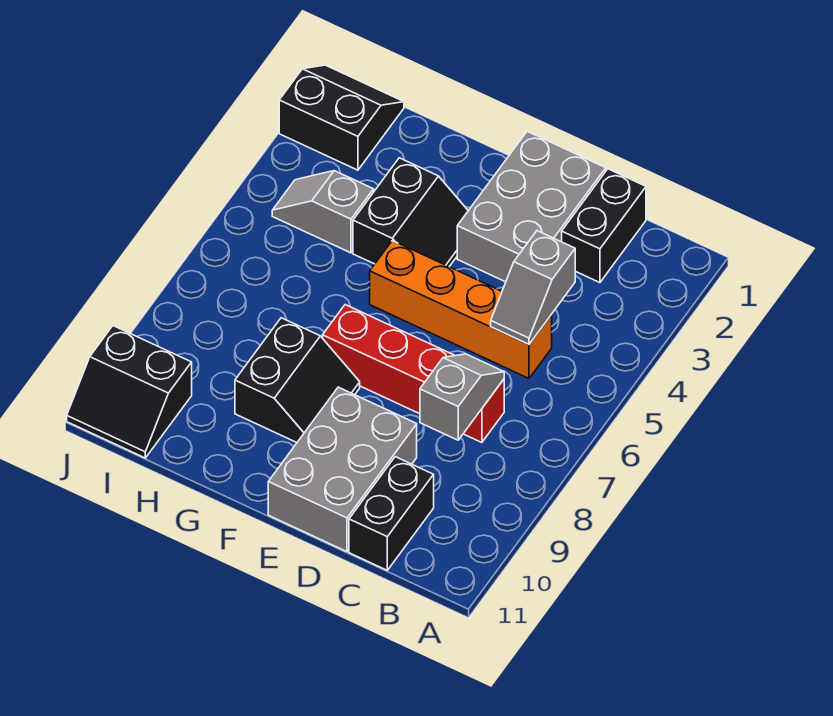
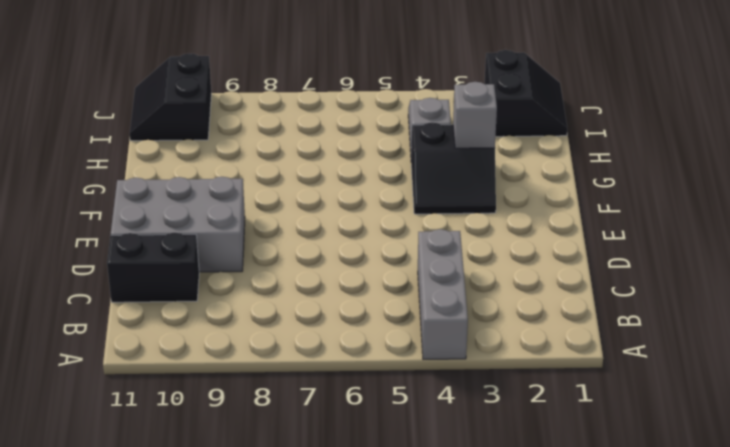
grey 1x3 brick [418,229,468,360] -> none
grey 1x1 brick [453,82,497,148] -> none
none -> black 1x2 brick [562,169,646,283]
none -> orange 1x4 brick [370,241,552,378]
none -> red 1x4 brick [323,305,504,442]

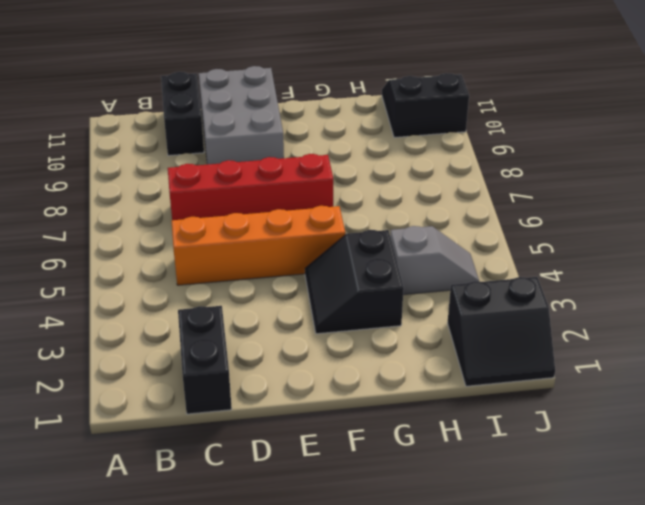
none -> grey 2x3 brick [457,131,606,282]
none -> black 2x2 slope [235,318,360,442]
none -> grey 1x2 slope [491,231,575,344]

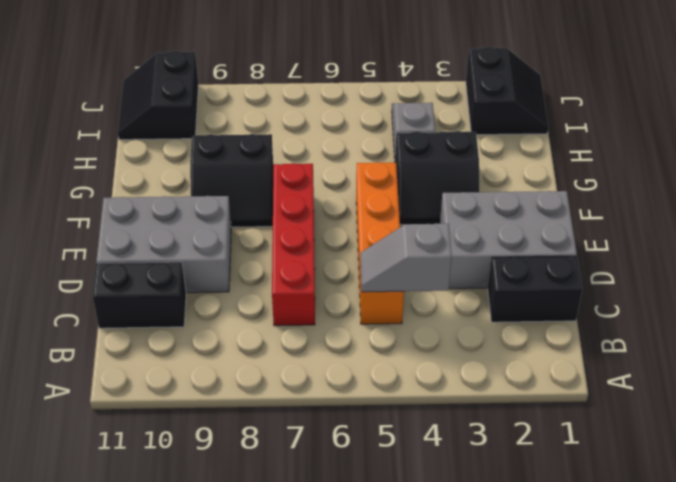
none -> grey 1x2 slope [420,354,504,440]

